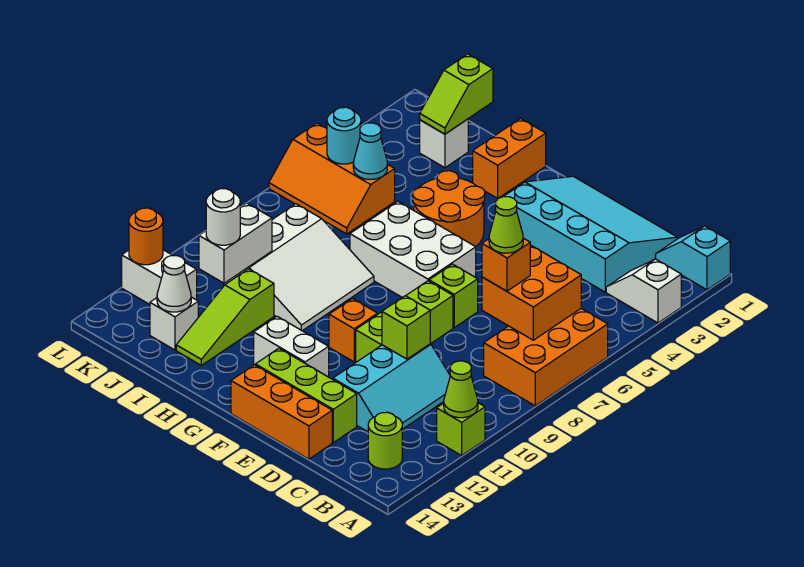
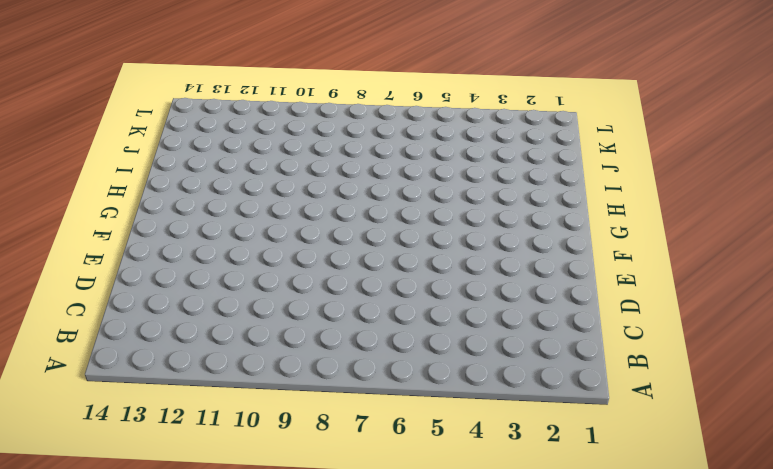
none -> cyan 1x2 slope [656,226,730,290]
none -> white 1x2 slope [606,259,681,323]
none -> orange 2x3 brick [484,309,608,406]
none -> lime 1x1 brick [437,403,485,456]

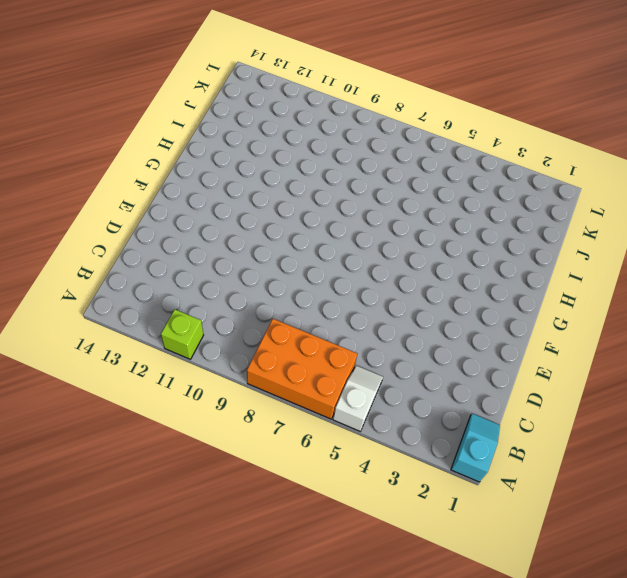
white 1x2 slope [333,366,383,431] -> white 1x2 slope moved to [606,259,681,323]
none -> lime 1x1 round brick [368,412,402,469]
none -> cyan 3x4 slope [503,176,678,292]
none -> cyan 2x3 slope [333,344,450,432]
none -> lime 1x3 brick [255,348,357,442]

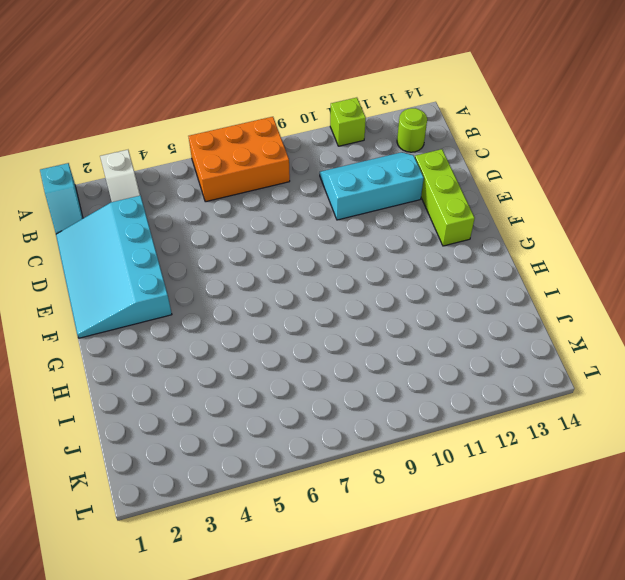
none -> orange 1x3 brick [231,365,332,459]
none -> lime 1x1 brick [429,264,478,327]
none -> lime 1x3 brick [356,281,453,362]
none -> white 2x3 brick [350,201,476,297]

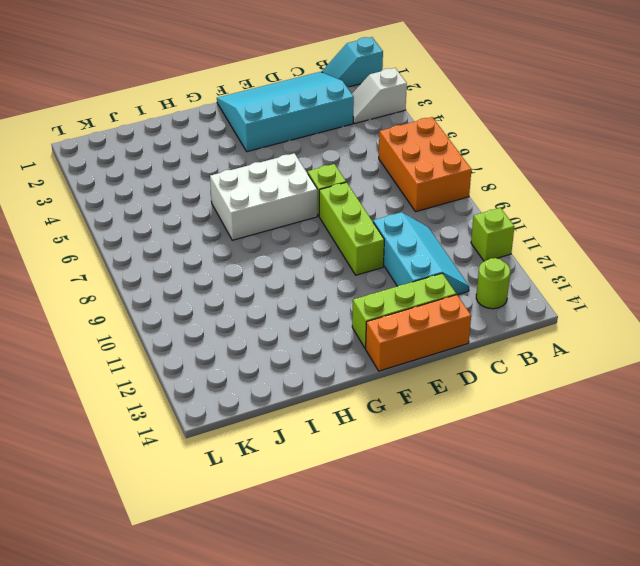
none -> orange 1x1 brick [329,299,378,362]
none -> white 1x2 brick [254,316,329,377]
none -> orange 2x2 round brick [413,171,485,247]
none -> orange 1x2 brick [473,119,546,198]

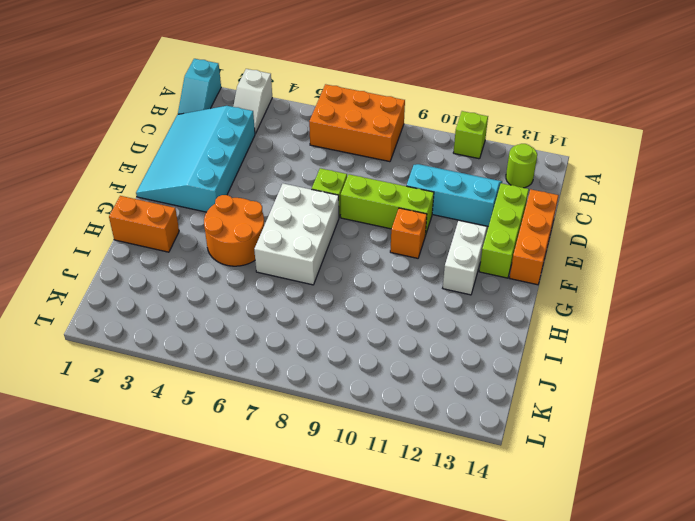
none -> white 3x3 slope [224,204,374,331]
none -> lime 1x3 slope [176,269,274,365]
none -> white 1x1 brick [420,119,468,168]
none -> orange 2x3 slope [269,123,395,234]

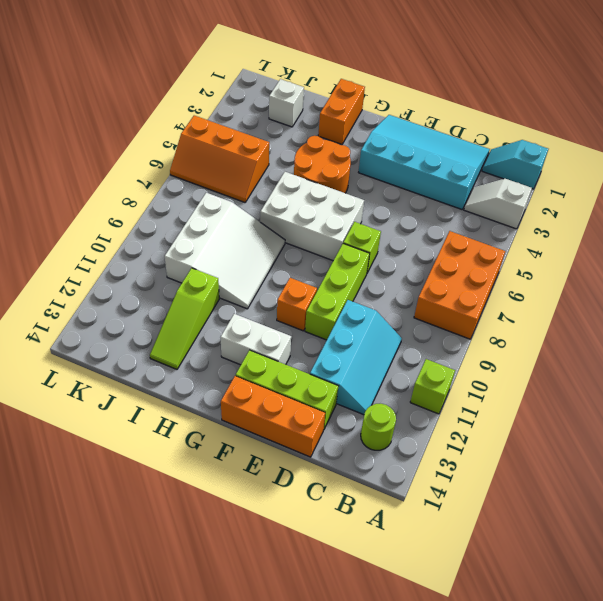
none -> white 1x1 brick [150,297,198,350]
none -> white 1x2 brick [122,250,197,304]
none -> lime 1x1 cone [444,361,478,418]
none -> orange 2x2 brick [482,245,581,340]

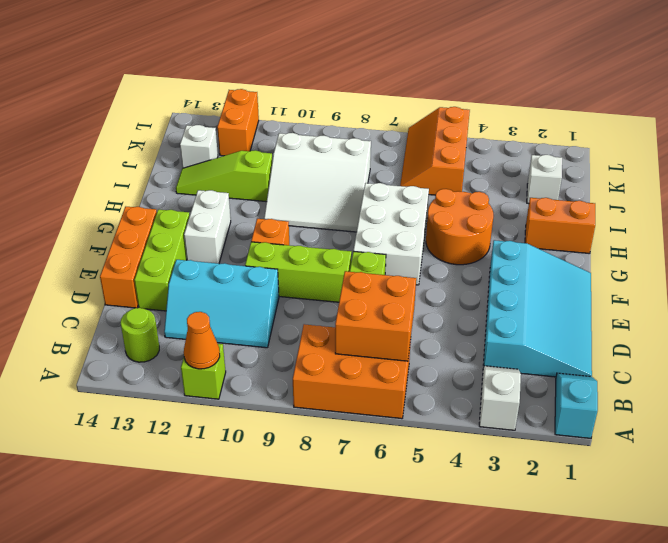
orange 1x1 cone [184,312,220,369] -> lime 1x1 cone [444,361,478,418]
orange 1x2 brick [217,89,259,156] -> white 1x2 brick [122,250,197,304]
none -> lime 1x1 brick [382,296,430,359]
none -> lime 1x2 slope [420,54,493,134]
none -> cyan 1x1 cone [353,123,387,179]
none -> white 1x2 brick [199,203,272,283]

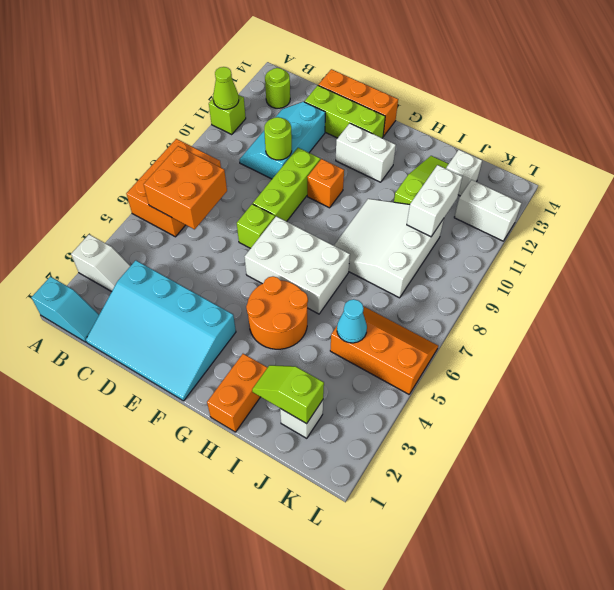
lime 1x1 round brick [264,117,292,160] -> lime 1x1 brick [382,296,430,359]
lime 1x2 slope [252,365,324,424] -> lime 1x2 slope turned to [420,54,493,134]
none -> white 1x1 cone [157,256,191,312]
none -> cyan 1x1 round brick [327,107,361,164]
none -> orange 1x1 round brick [129,208,163,265]
none -> orange 1x1 brick [482,238,530,291]

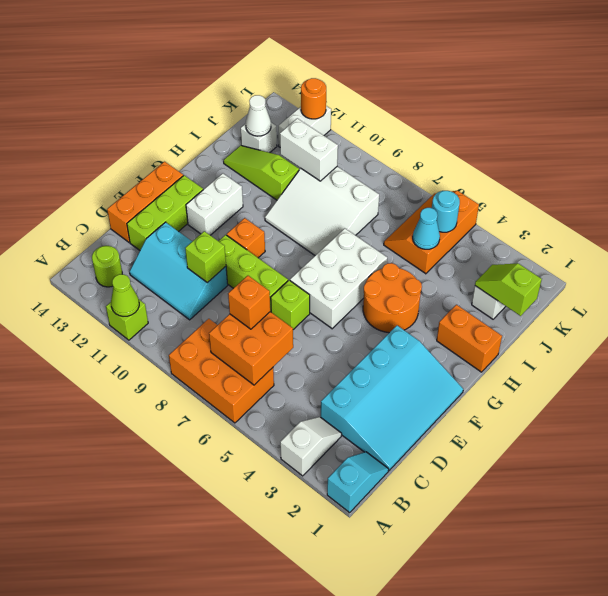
none -> white 1x1 round brick [206,189,240,245]
none -> lime 1x1 cone [489,197,523,253]

